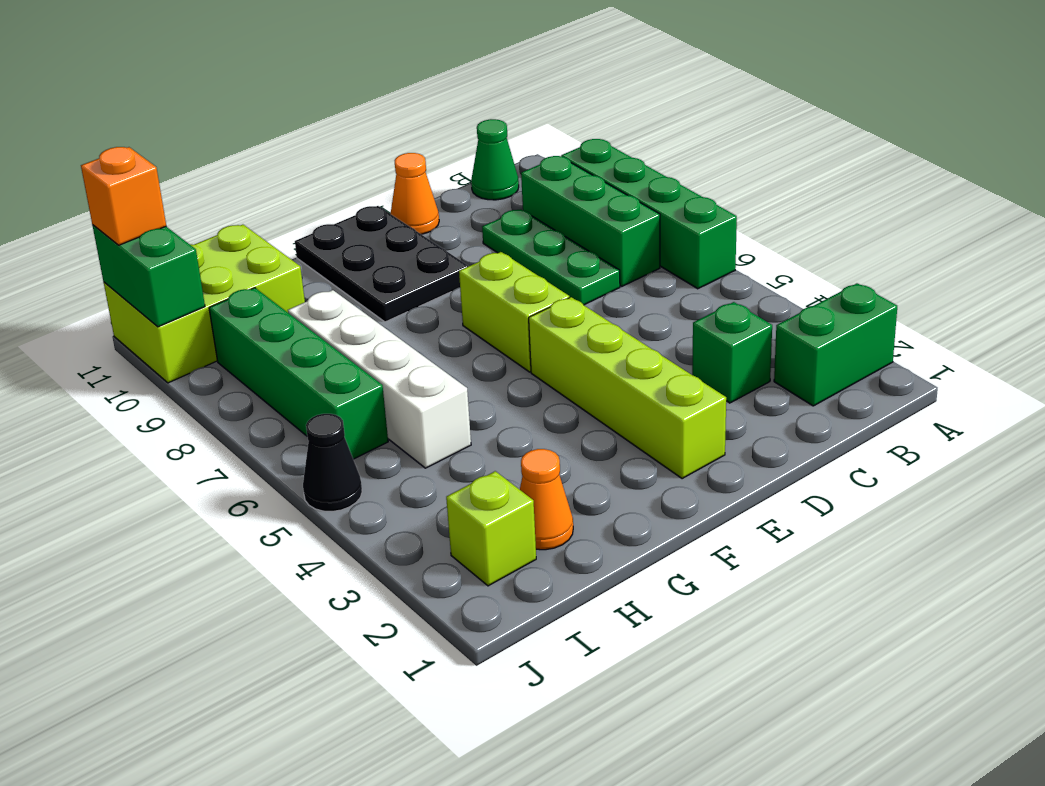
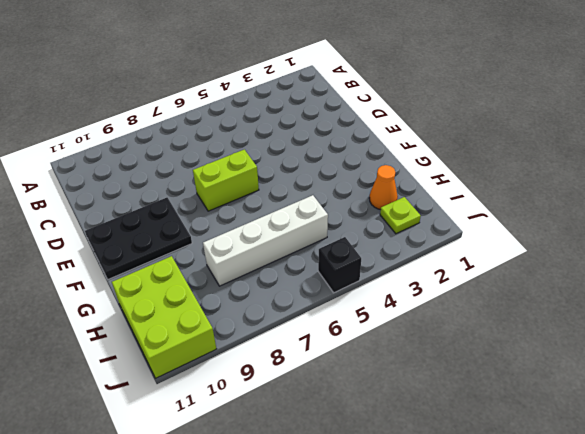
lime 1x1 plate [380,197,421,234] -> lime 1x1 brick [446,471,536,586]
black 1x1 brick [318,237,361,293] -> black 1x1 cone [303,414,362,512]
none -> green 1x2 brick [774,283,897,406]
none -> green 1x4 brick [561,139,737,289]
none -> green 1x3 brick [521,156,660,287]

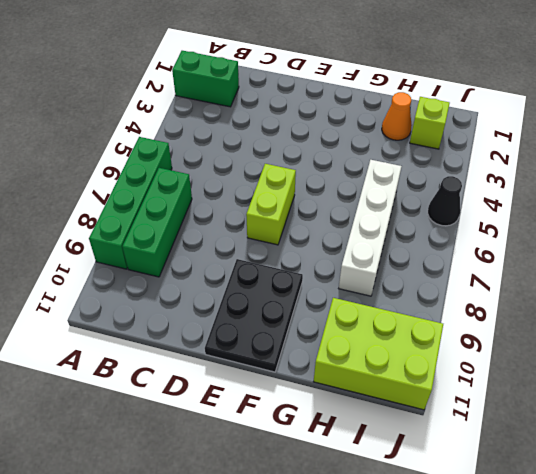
none -> green 1x1 cone [471,119,519,200]
none -> green 1x1 brick [692,302,772,403]
none -> green 1x3 plate [482,209,620,305]

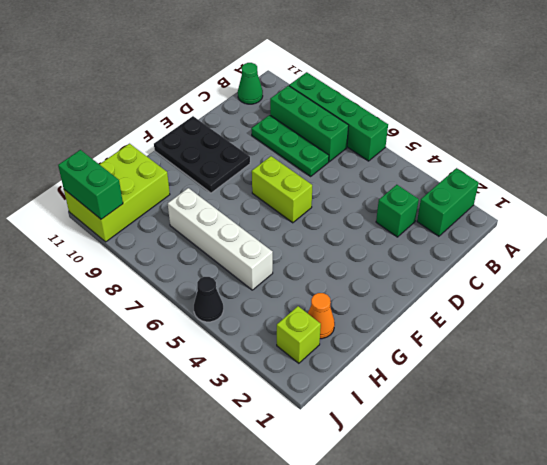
none -> orange 1x1 cone [391,153,439,234]
none -> lime 1x4 brick [529,297,726,479]
none -> green 1x4 brick [209,288,388,459]

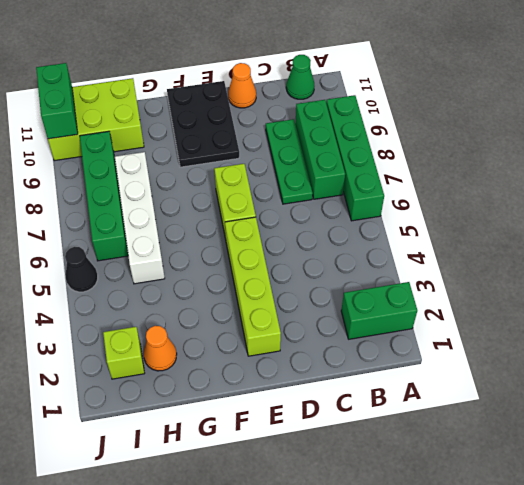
none -> green 1x1 brick [692,302,772,403]
none -> orange 1x1 brick [81,147,166,245]

